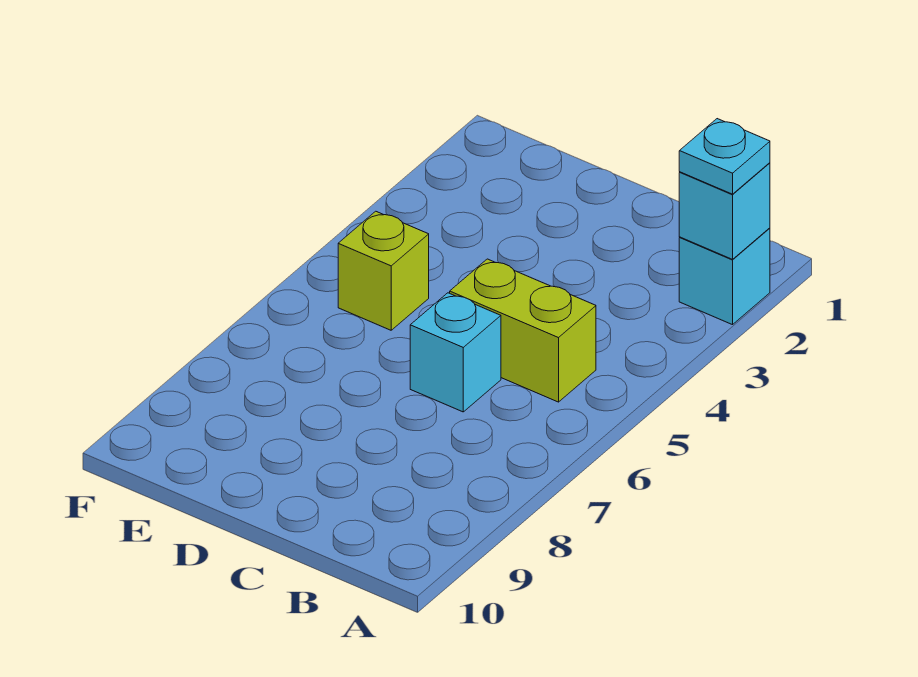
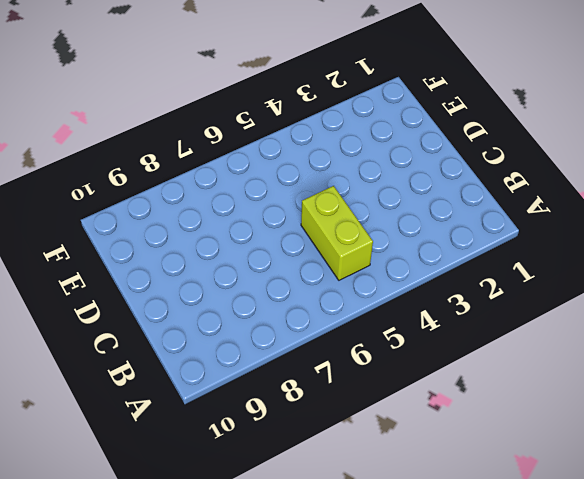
none -> cyan 1x1 brick [679,228,770,325]
none -> cyan 1x1 brick [410,293,501,412]

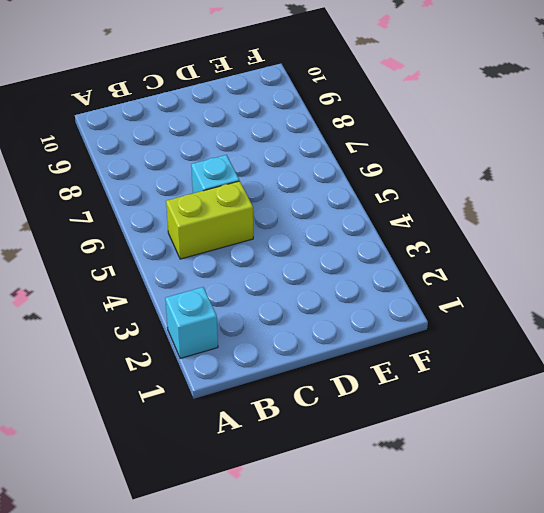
none -> lime 1x1 brick [338,211,429,330]
none -> cyan 1x1 brick [679,163,770,259]

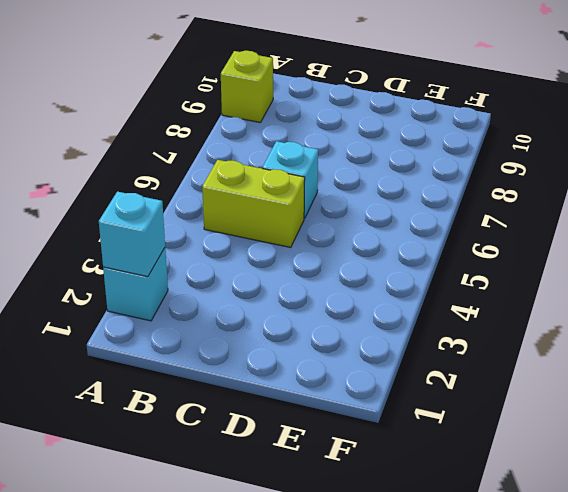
lime 1x1 brick [221,51,273,122] -> lime 1x1 brick moved to [338,211,429,330]
none -> cyan 1x1 plate [679,119,770,194]

